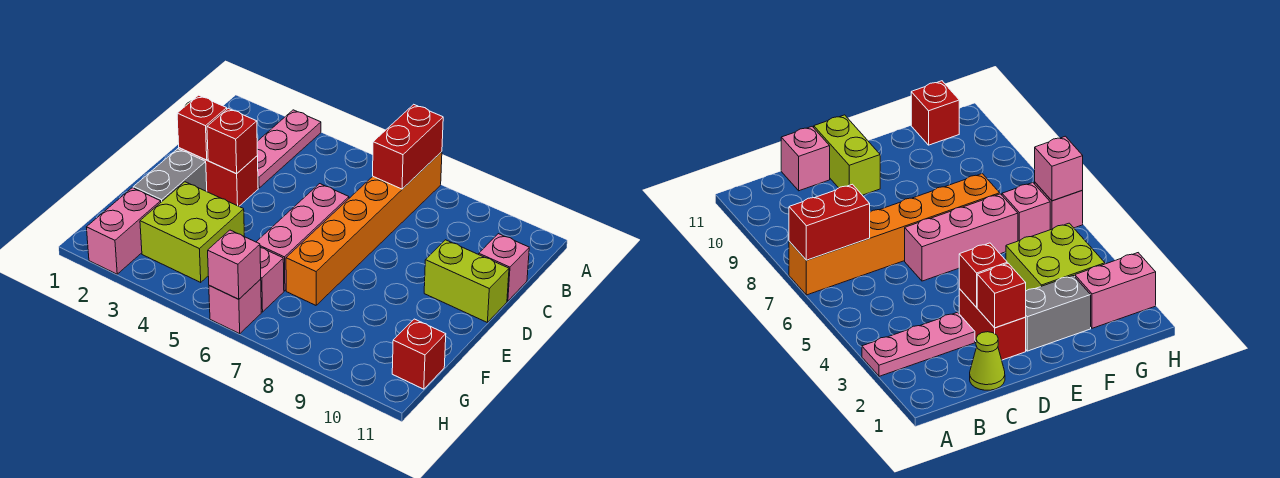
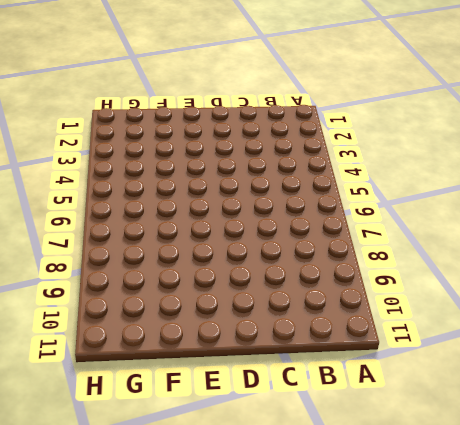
none -> pink 1x3 plate [257,110,321,188]
none -> orange 1x6 brick [286,152,442,305]
none -> lime 1x1 cone [970,332,1005,390]

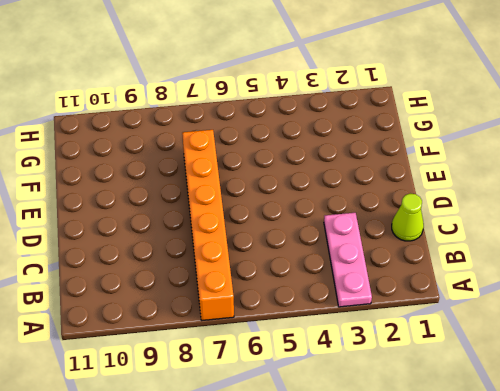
none -> pink 1x1 brick [479,234,529,301]
none -> red 1x2 brick [179,148,258,206]
none -> pink 1x3 brick [257,184,349,291]

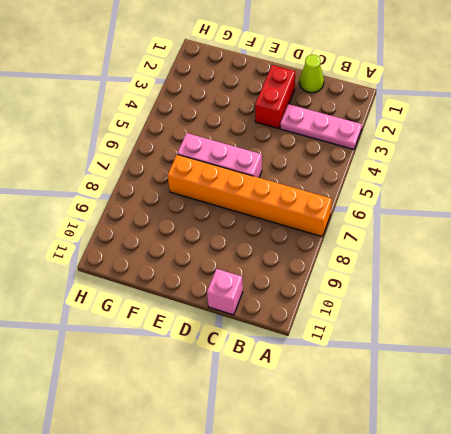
none -> lime 1x2 brick [424,240,509,322]
none -> grey 1x2 brick [133,149,207,202]
none -> lime 2x2 brick [140,182,244,282]

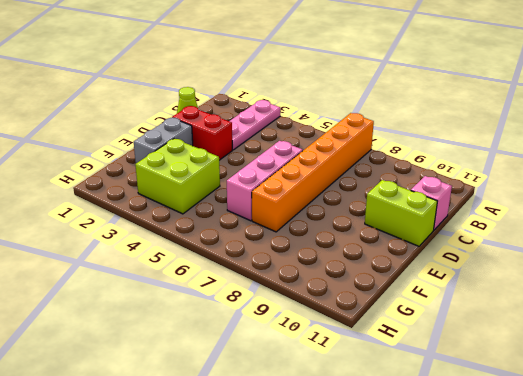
none -> pink 1x2 brick [87,188,161,274]
none -> pink 1x1 brick [260,248,284,312]
none -> red 1x1 brick [392,319,446,389]

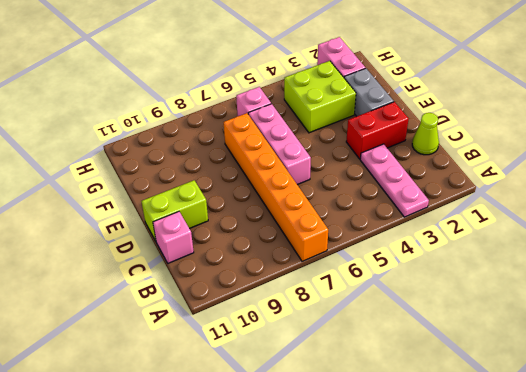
none -> red 1x1 brick [392,319,446,389]
none -> pink 1x1 brick [209,279,261,334]
none -> red 1x2 brick [373,104,443,189]

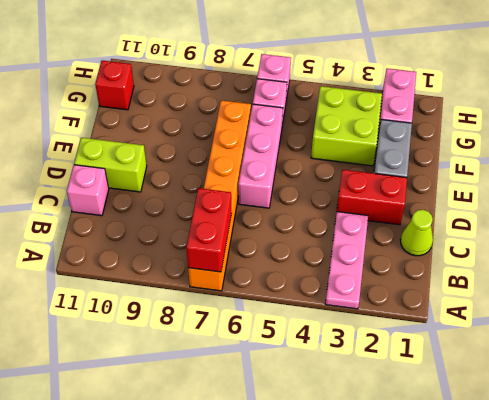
none -> red 1x1 brick [177,95,227,160]
none -> red 1x1 brick [207,108,257,174]
none -> pink 1x1 brick [208,230,261,299]

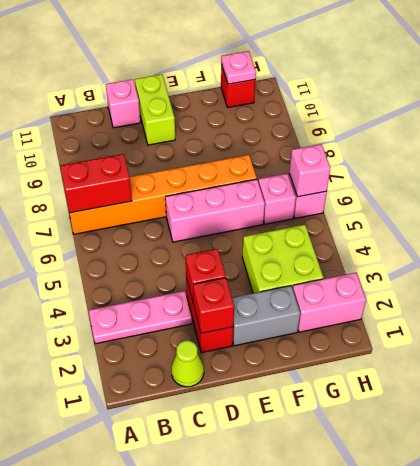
pink 1x1 plate [221,51,256,84] -> none

